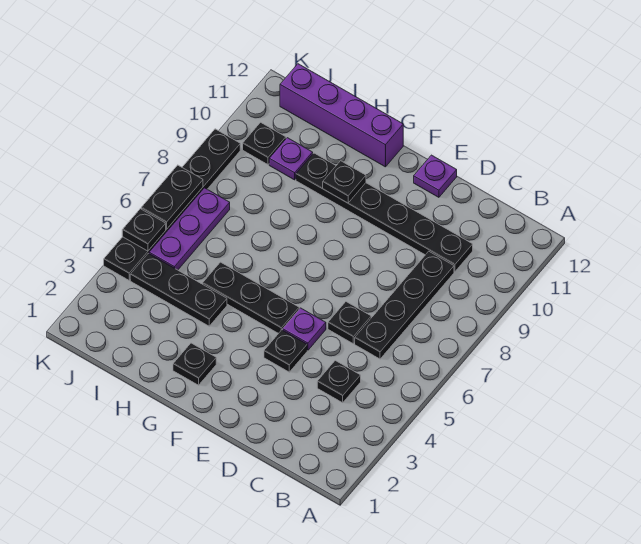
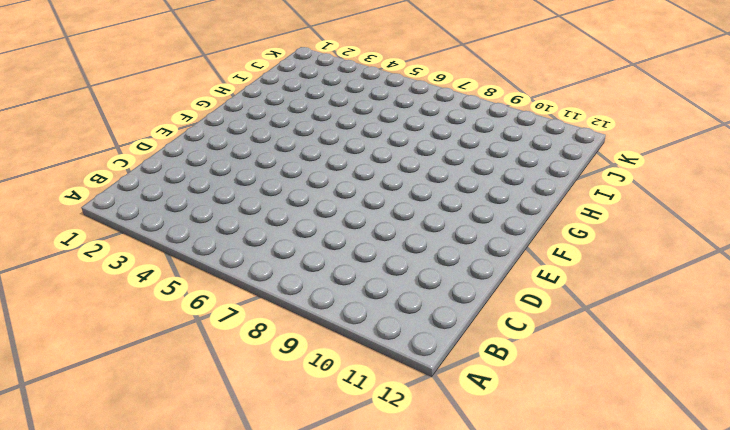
none -> black 1x1 plate [317,361,361,403]
none -> black 1x4 plate [355,251,454,359]
none -> black 1x6 plate [296,153,473,272]

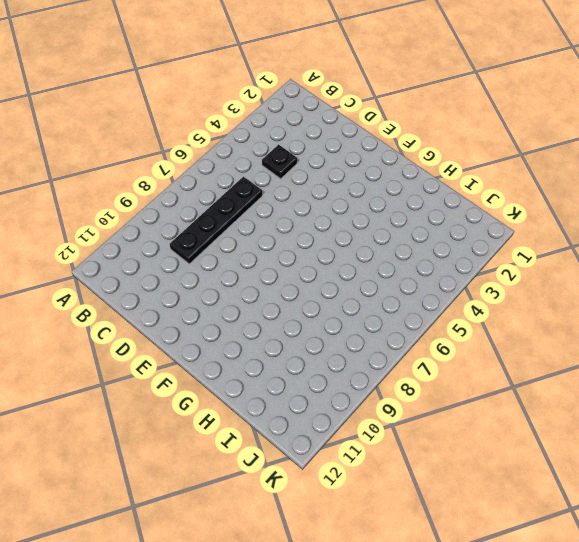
none -> black 1x6 plate [296,153,473,272]
none -> black 1x1 plate [328,302,371,344]
none -> black 1x1 plate [264,330,307,372]

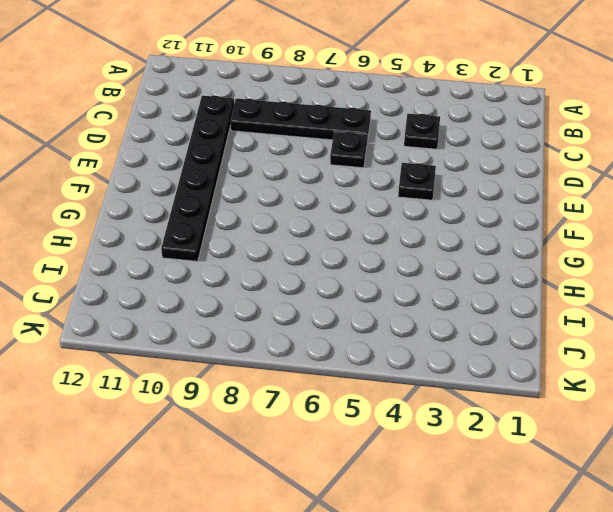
none -> purple 1x1 plate [283,308,326,350]
none -> purple 1x1 plate [414,155,457,197]
none -> black 1x3 plate [203,262,299,333]

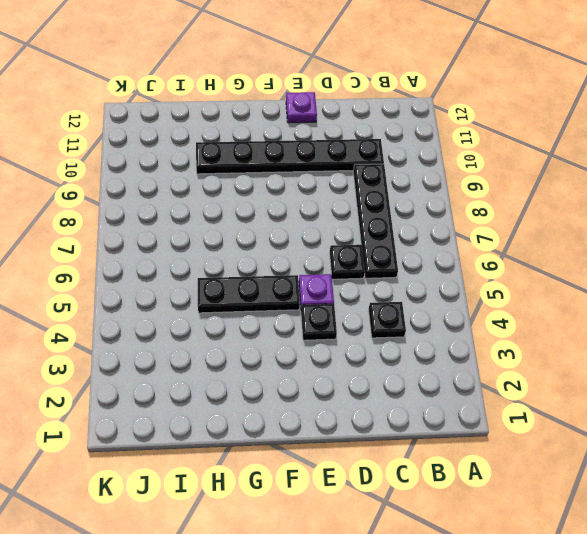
none -> black 1x1 plate [173,343,216,385]
none -> purple 1x4 brick [280,64,403,167]
none -> black 1x3 plate [130,253,227,326]

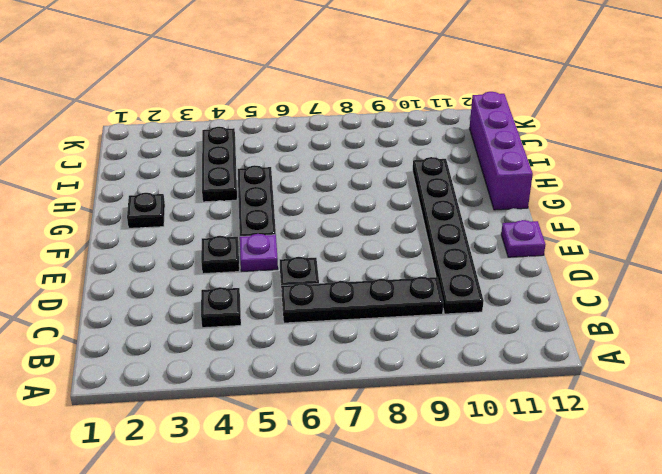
none -> purple 1x1 plate [269,138,313,180]
none -> purple 1x3 plate [149,188,230,270]
none -> black 1x1 plate [243,122,286,165]

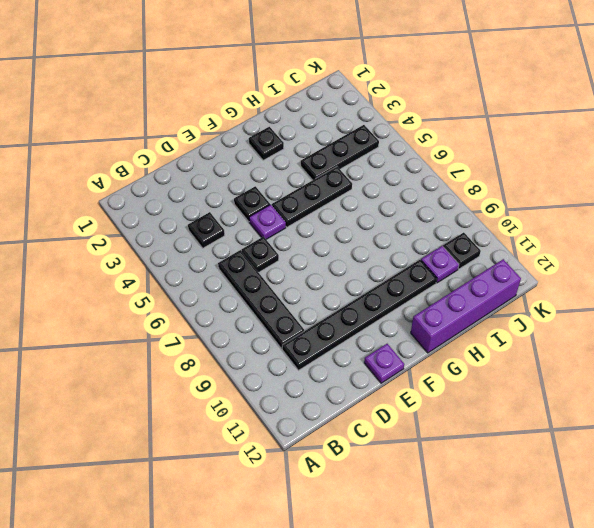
none -> purple 1x3 plate [149,188,230,270]
none -> black 1x6 plate [104,129,240,280]
none -> black 1x1 plate [323,161,366,203]

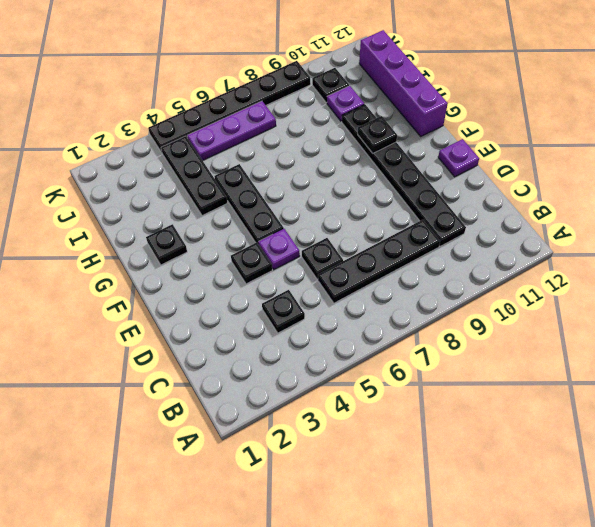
none -> black 1x1 plate [122,209,166,251]
none -> black 1x2 plate [141,165,203,229]

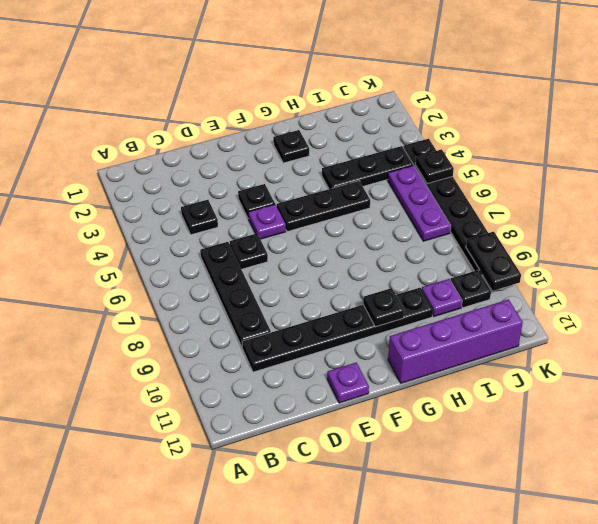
black 1x2 plate [466,232,521,291] -> black 1x2 plate moved to [141,165,203,229]

